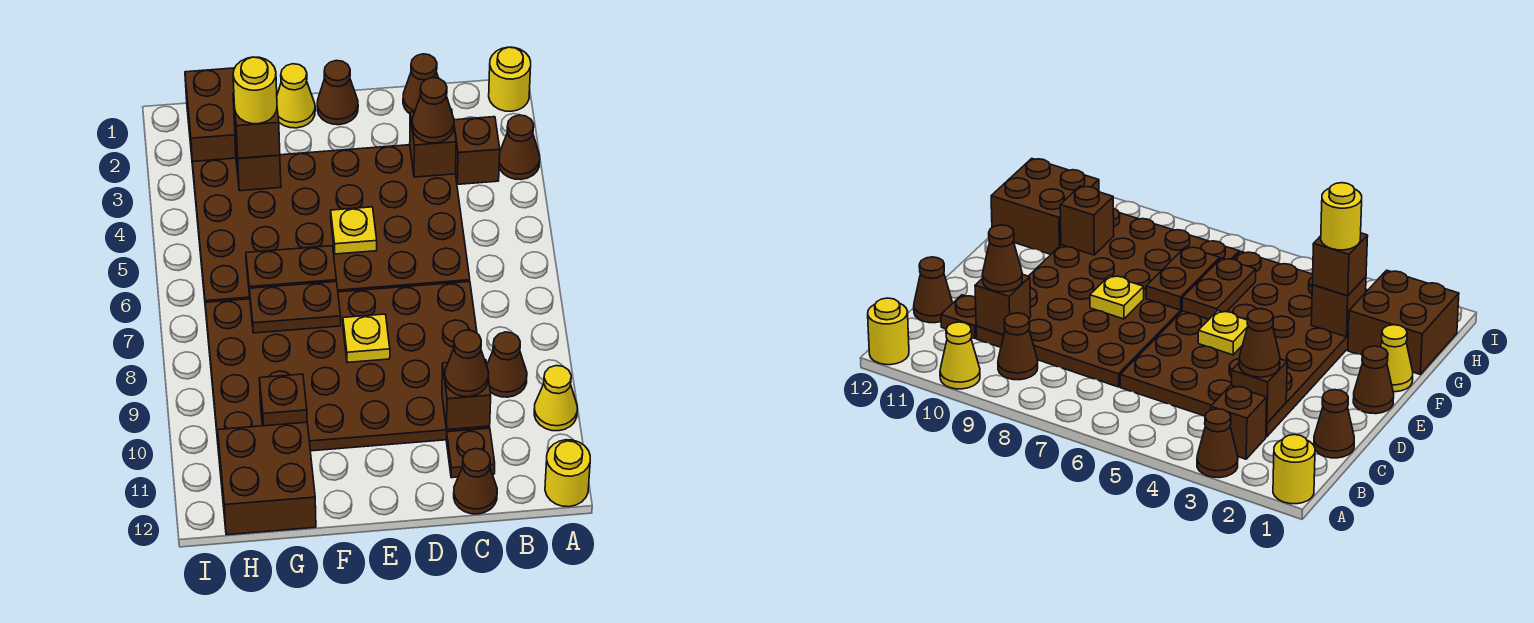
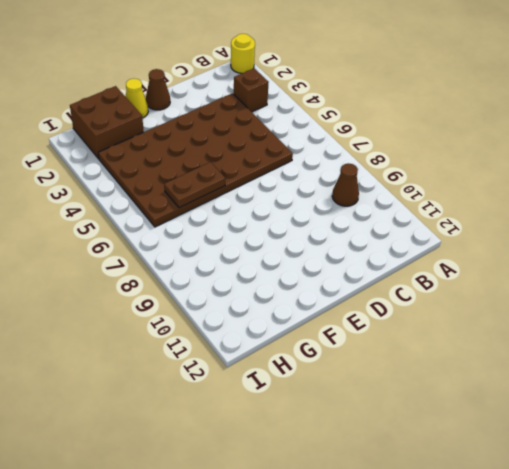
none -> brown 1x1 cone [499,115,540,180]
none -> yellow 1x1 cone [534,366,577,431]
none -> yellow 1x1 round brick [545,440,590,507]

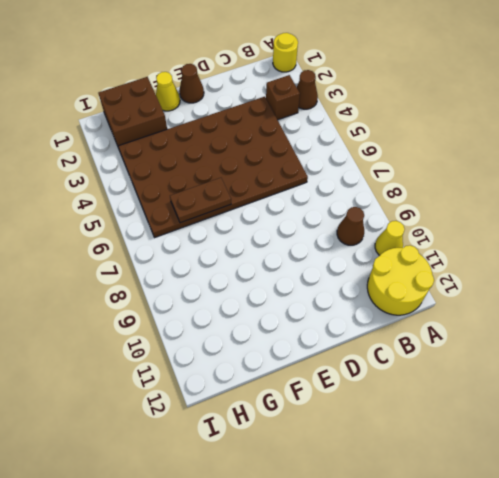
yellow 2x2 round brick [367,245,434,315] -> yellow 1x1 round brick [545,440,590,507]
none -> brown 1x1 cone [403,54,438,114]
none -> brown 4x6 plate [205,282,490,452]
none -> brown 1x1 plate [447,428,495,478]

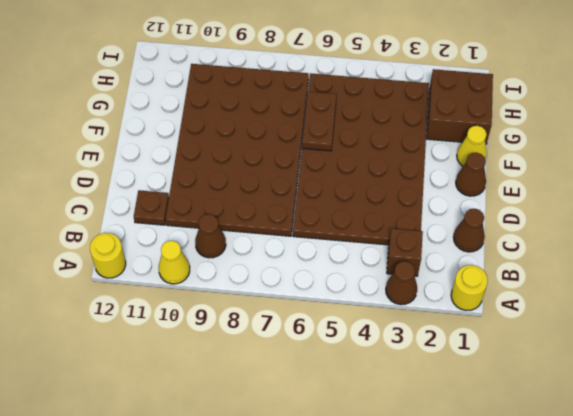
none -> brown 1x1 cone [454,449,497,514]
none -> brown 2x2 brick [218,422,316,535]
none -> brown 1x1 brick [410,109,456,177]

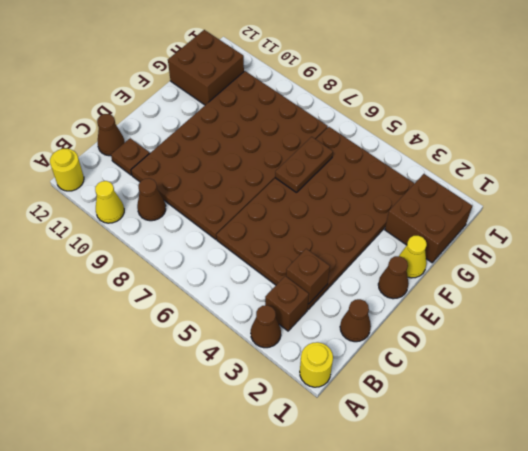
none -> brown 1x1 brick [442,360,491,430]
none -> yellow 1x1 plate [331,207,377,254]
none -> yellow 1x1 plate [343,314,390,362]

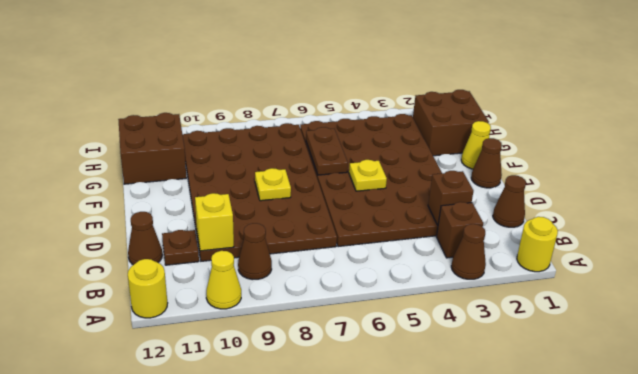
yellow 1x1 brick [195,193,234,251] -> brown 1x1 brick [442,360,491,430]
none -> brown 1x2 plate [249,282,341,333]
none -> brown 1x1 brick [235,136,281,191]
none -> brown 1x1 brick [259,374,307,426]

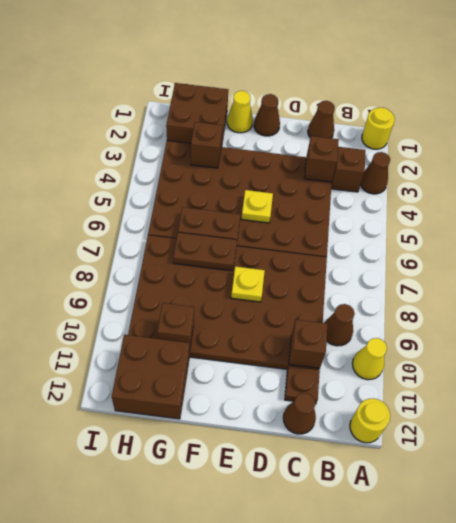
none -> brown 1x1 cone [412,78,454,143]
none -> brown 1x1 cone [445,330,489,397]
none -> brown 1x1 brick [233,93,280,158]

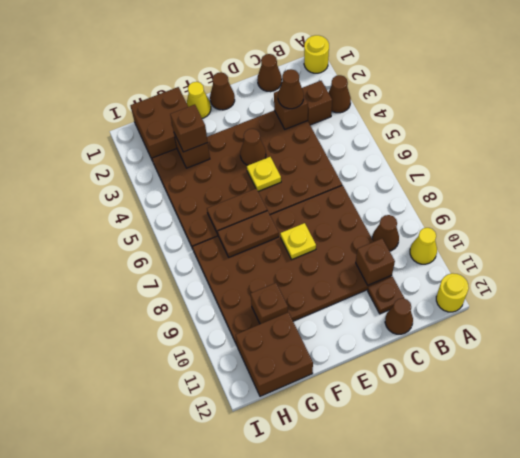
brown 1x1 cone [240,129,266,165] -> brown 1x1 cone moved to [445,330,489,397]
none -> yellow 1x1 round brick [233,57,277,124]

